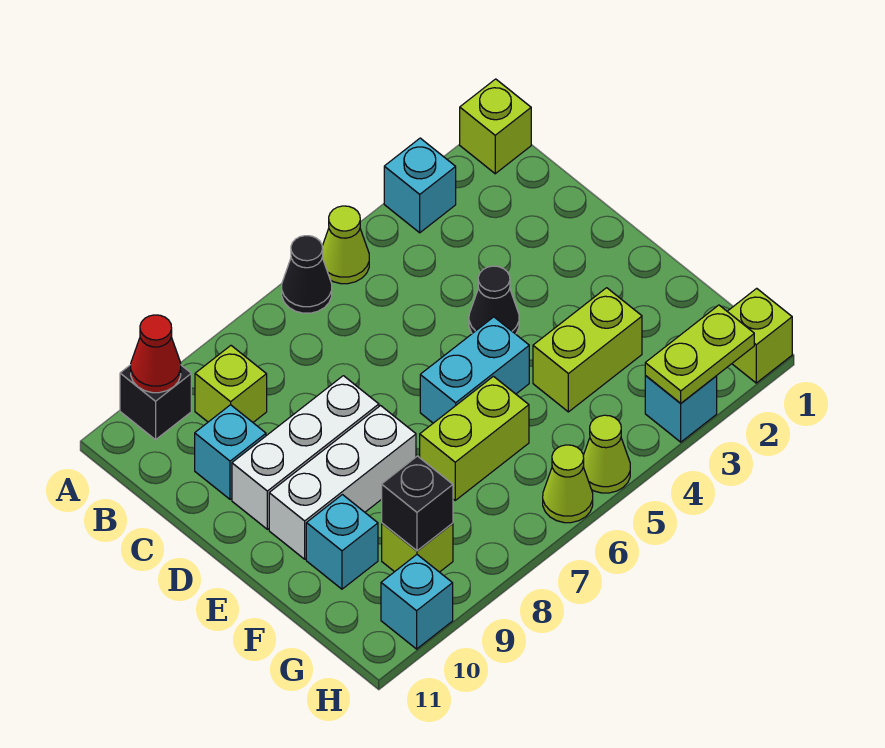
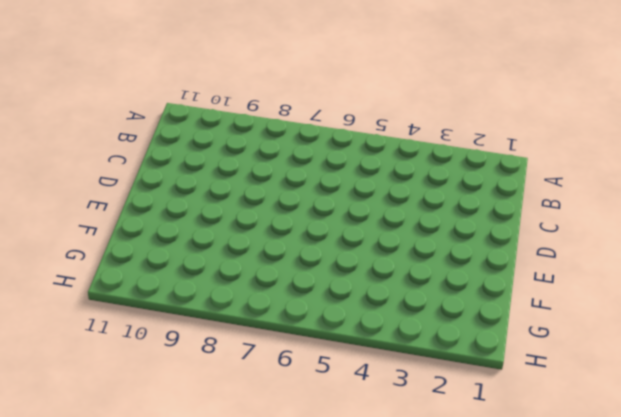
none -> lime 1x1 brick [460,79,531,174]
none -> cyan 1x1 brick [384,138,456,233]
none -> lime 1x1 cone [322,206,369,284]

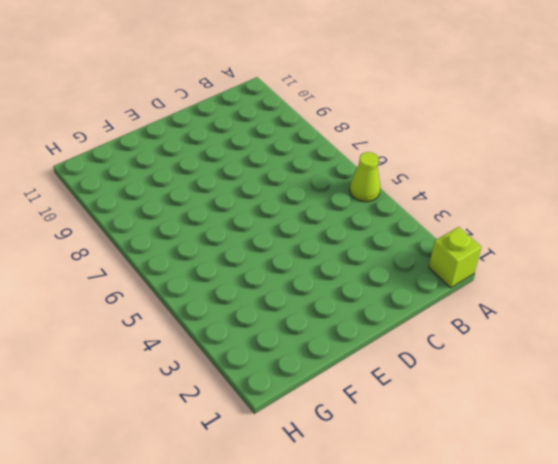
none -> cyan 1x1 brick [384,138,456,233]
none -> black 1x1 cone [282,236,332,313]
none -> black 1x1 brick [120,365,191,440]

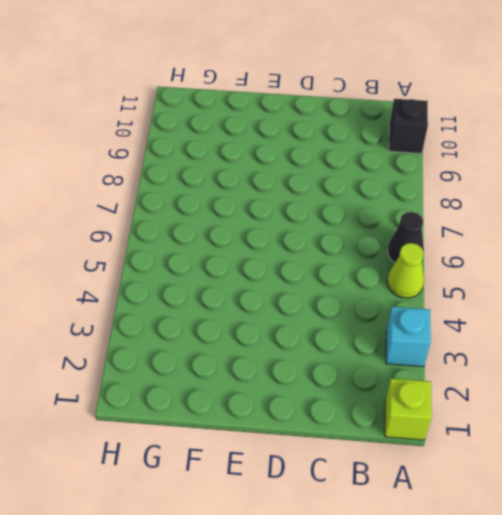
none -> lime 1x1 brick [195,346,267,422]
none -> cyan 1x1 brick [195,405,266,499]
none -> black 1x1 cone [469,266,519,334]

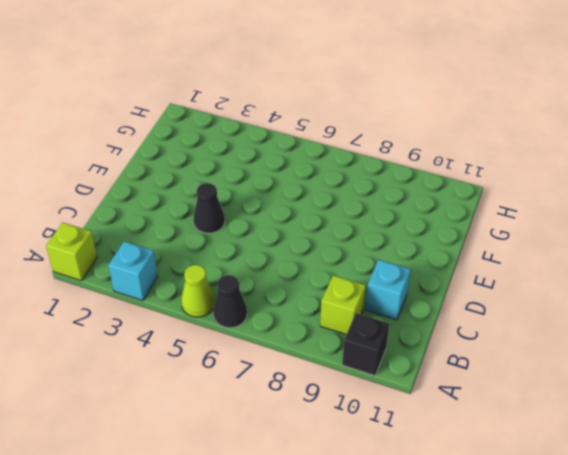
none -> white 1x3 brick [232,376,379,529]
none -> cyan 1x2 brick [420,317,529,423]
none -> white 1x3 brick [269,406,416,559]

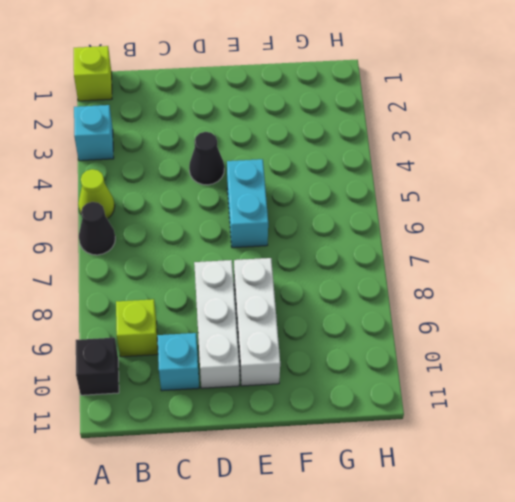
none -> lime 1x2 brick [533,288,642,412]
none -> lime 1x2 brick [420,376,529,500]
none -> cyan 1x1 brick [306,495,378,589]

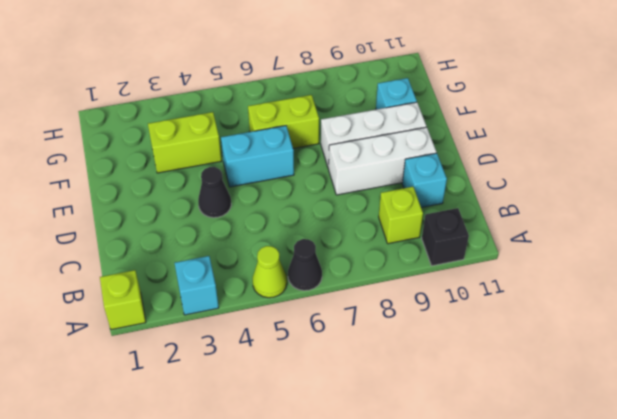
none -> lime 1x1 brick [382,523,453,572]
none -> lime 1x1 brick [727,288,792,383]
none -> cyan 1x1 brick [645,376,717,442]

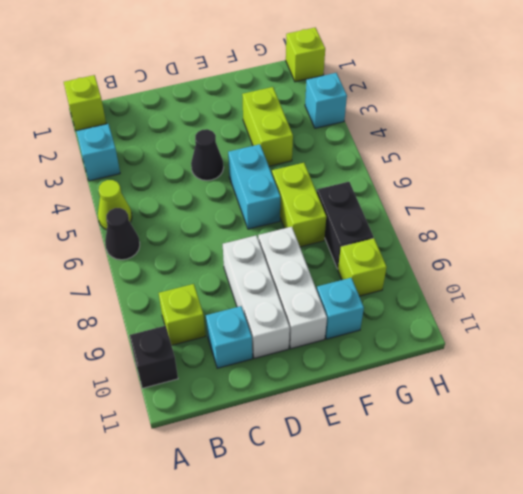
black 1x2 brick [317,182,374,269] -> none
none -> lime 1x1 cone [583,415,630,493]
none -> lime 1x1 cone [543,445,593,523]
none -> cyan 1x1 brick [381,555,453,649]

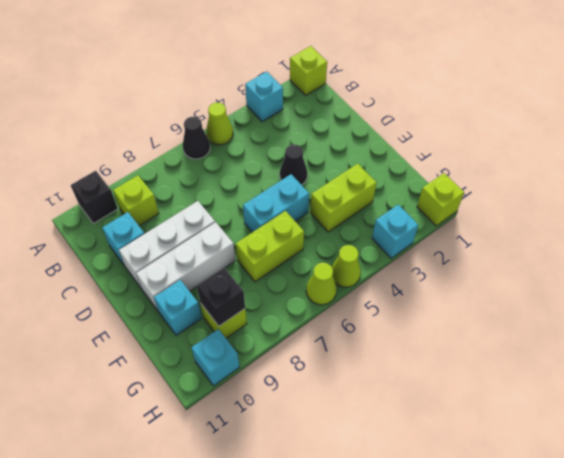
none -> red 1x1 cone [131,315,181,393]
none -> lime 1x2 plate [645,305,754,403]

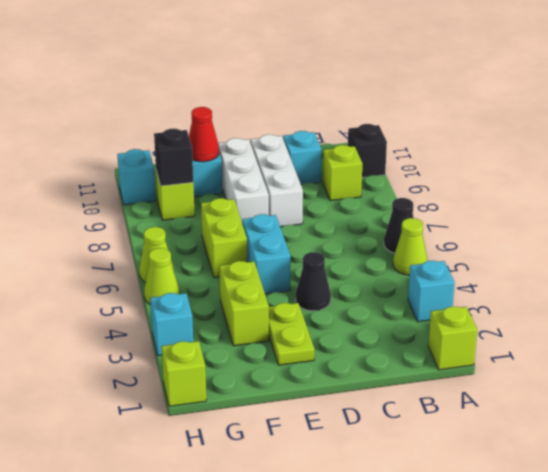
lime 1x2 plate [269,303,315,365] -> lime 1x2 plate moved to [645,305,754,403]
red 1x1 cone [189,107,219,162] -> red 1x1 cone moved to [131,315,181,393]

